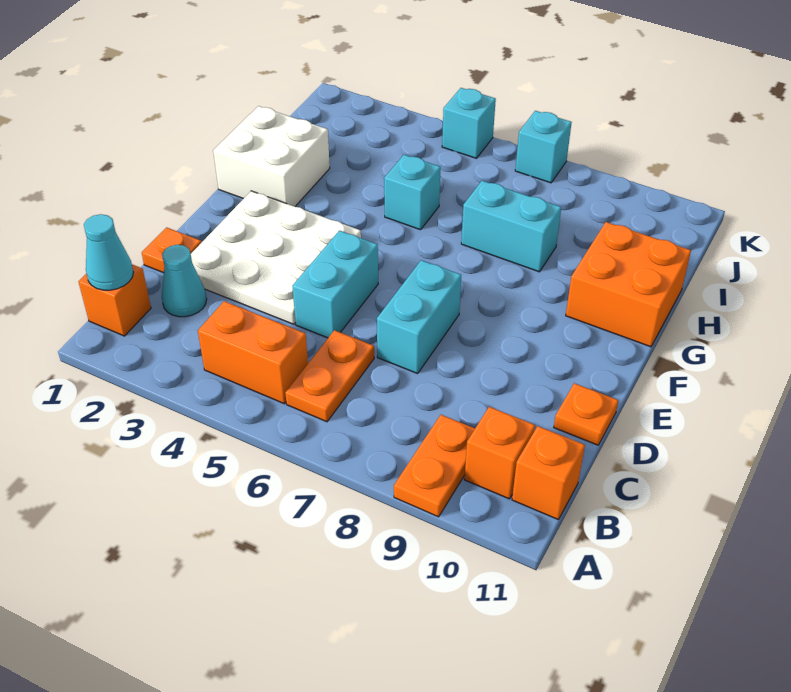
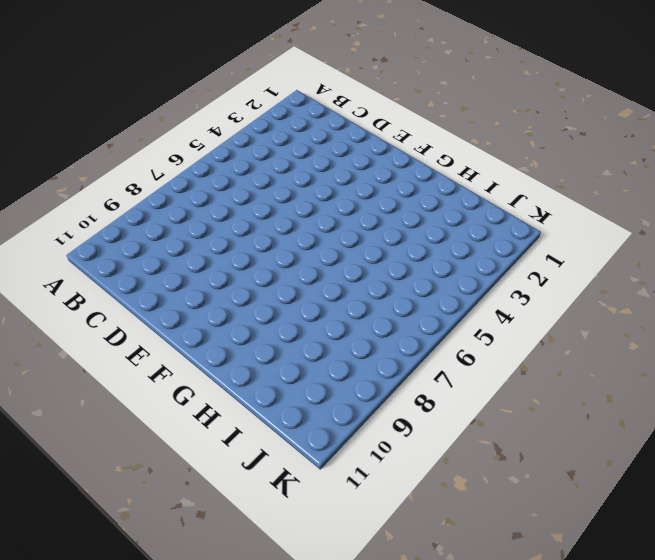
none -> orange 1x2 plate [394,415,475,517]
none -> orange 1x1 brick [79,264,151,336]
none -> orange 1x2 brick [198,301,308,404]

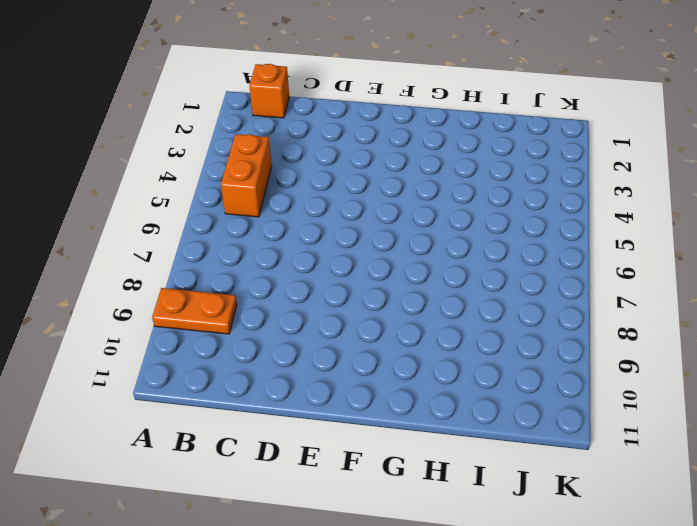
none -> orange 1x2 plate [285,330,374,422]
none -> orange 1x1 brick [464,407,535,499]
none -> orange 1x1 brick [512,426,585,520]

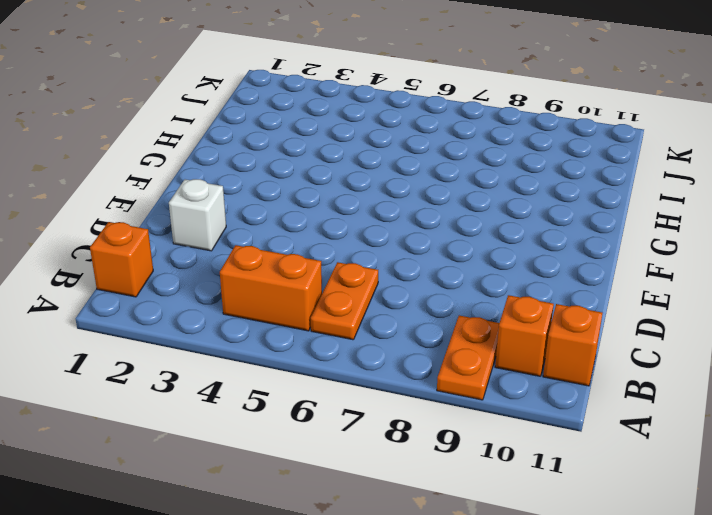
white 1x1 brick [169,179,226,251] -> white 3x3 plate [191,191,361,324]
none -> cyan 1x1 cone [162,245,207,317]
none -> orange 1x1 plate [142,227,201,273]
none -> cyan 1x2 brick [292,231,378,338]

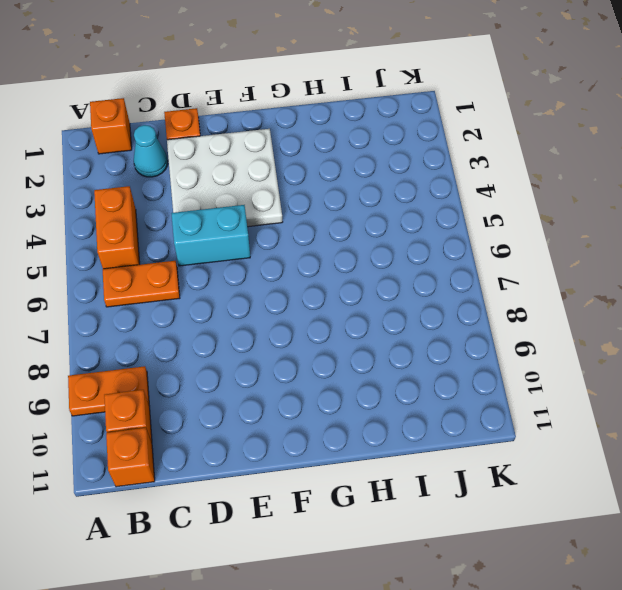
none -> cyan 1x2 brick [377,260,461,374]
none -> orange 1x1 plate [554,383,618,445]
none -> white 2x2 brick [213,106,330,207]

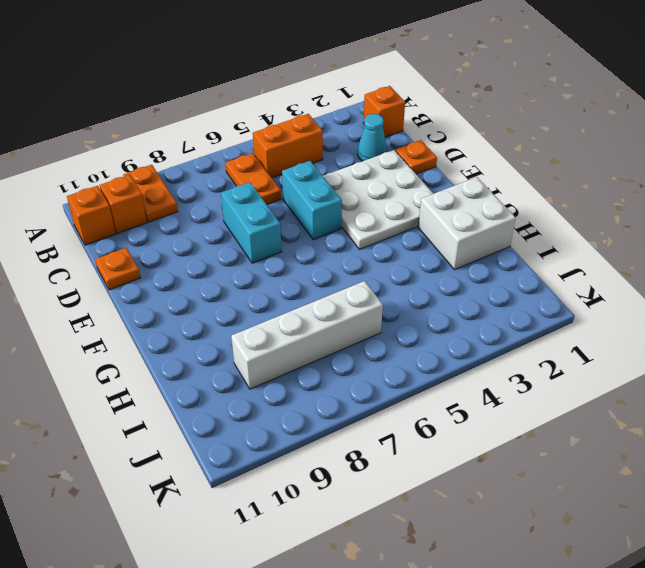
white 1x4 brick [231,281,383,389] -> none
none -> orange 2x2 brick [566,222,691,347]
none -> cyan 1x1 brick [384,155,441,230]
none -> cyan 1x2 brick [461,181,561,272]

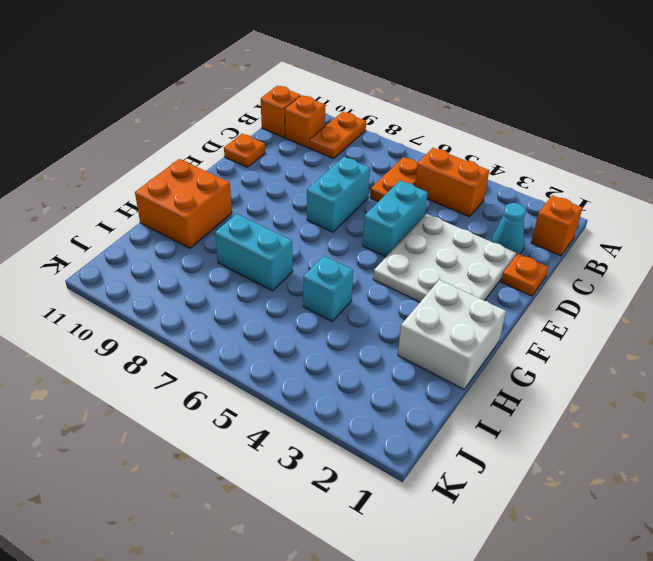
none -> cyan 1x1 brick [442,88,496,158]
none -> cyan 1x1 brick [515,111,572,183]
none -> cyan 1x1 cone [84,214,134,290]

